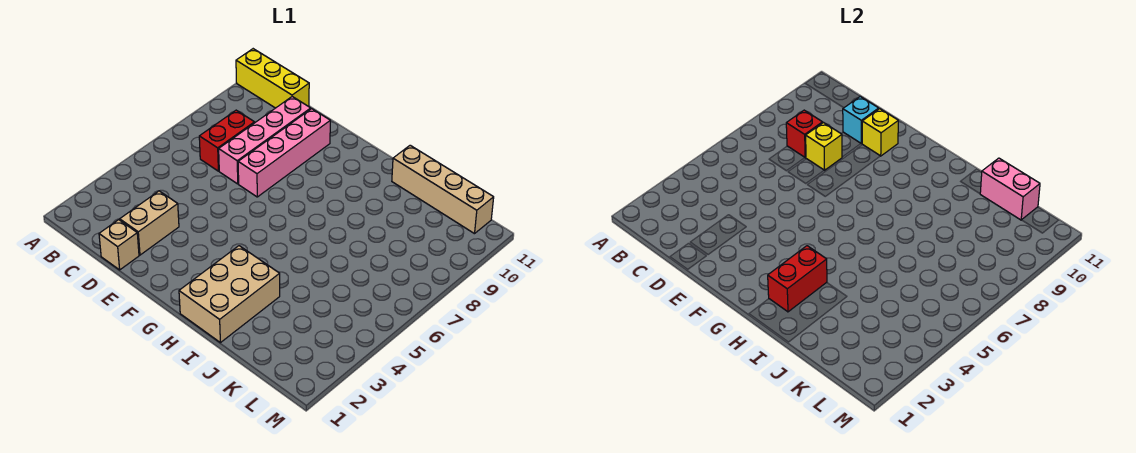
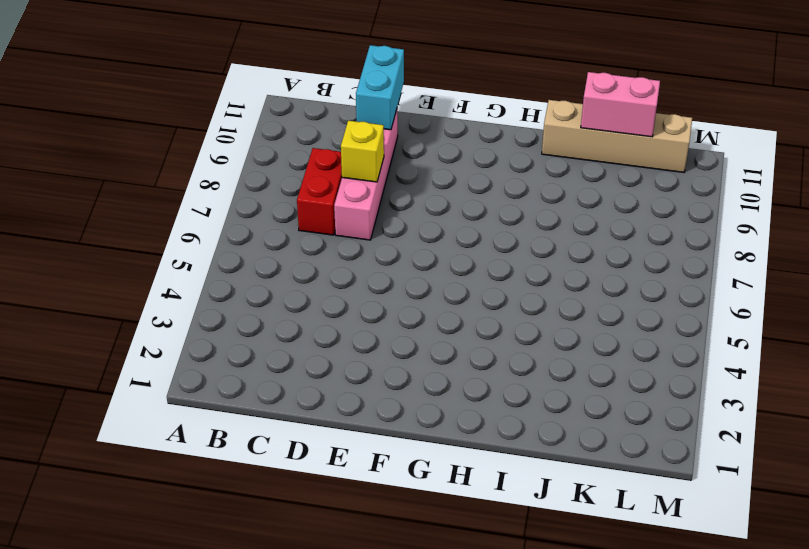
cyan 1x2 brick [356,45,404,130] -> cyan 1x1 brick [843,96,879,143]
none -> yellow 1x3 brick [236,49,309,108]
none -> tan 1x1 brick [99,220,139,270]
none -> tan 1x2 brick [120,191,179,255]

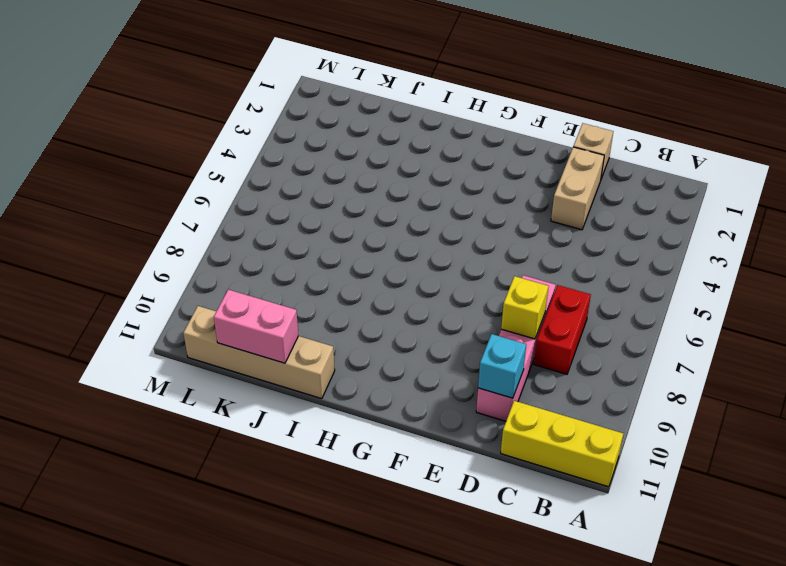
none -> pink 1x4 brick [238,109,330,197]
none -> tan 2x3 brick [179,246,280,343]
none -> red 1x1 brick [786,110,823,158]

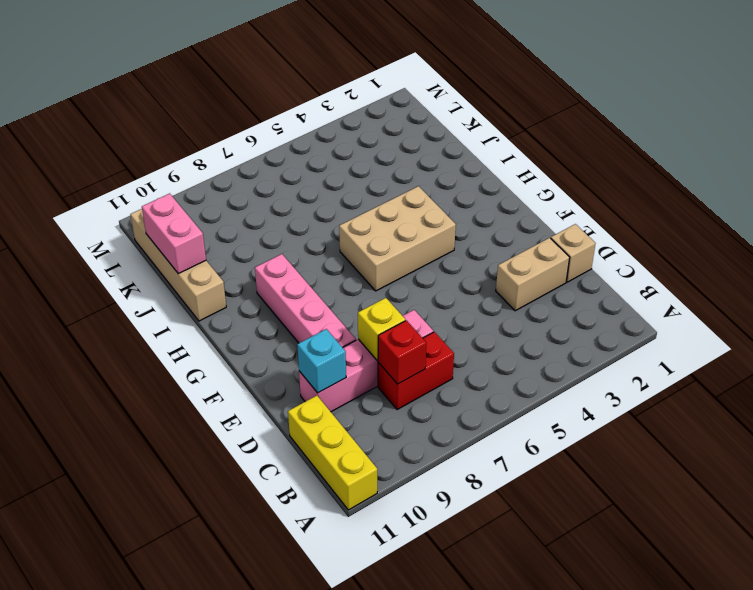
pink 1x4 brick [255,254,356,348] -> pink 1x4 brick turned to [238,109,330,197]
tan 2x3 brick [339,186,456,291] -> tan 2x3 brick moved to [179,246,280,343]
none -> yellow 1x1 brick [862,109,898,156]
none -> red 1x2 brick [768,246,827,312]

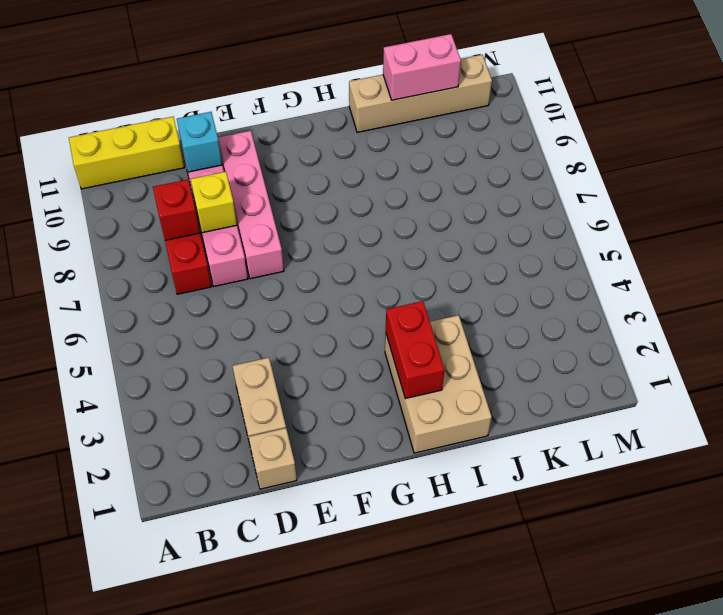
none -> yellow 1x1 brick [862,109,898,156]

